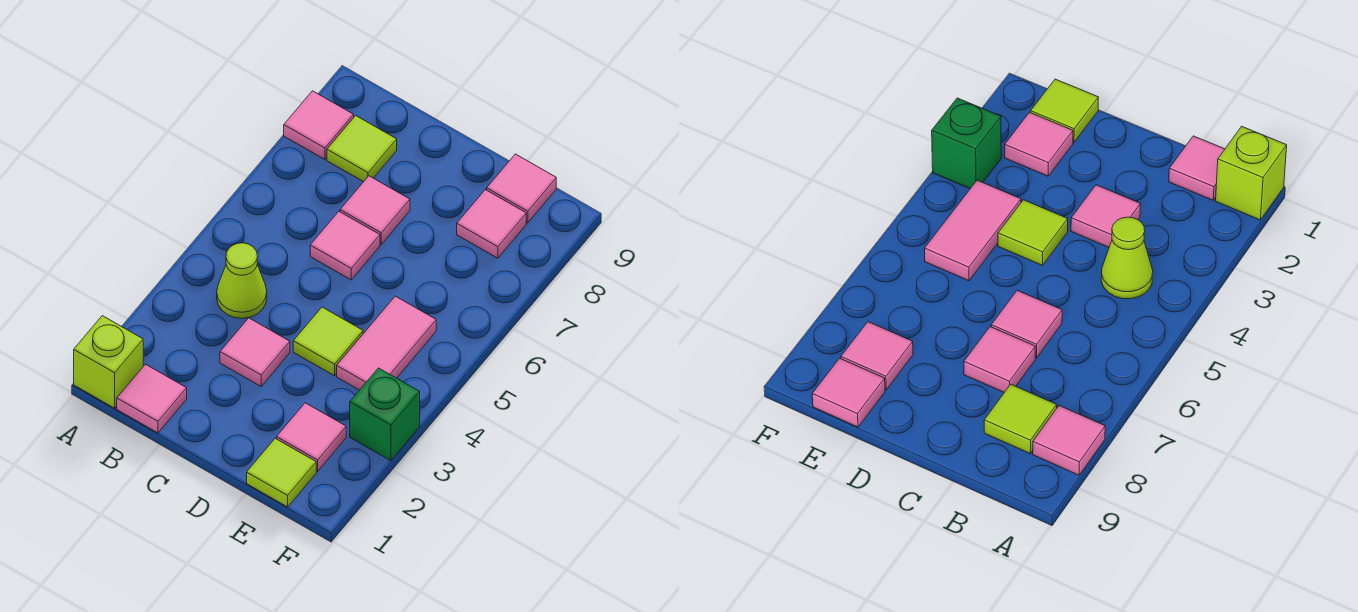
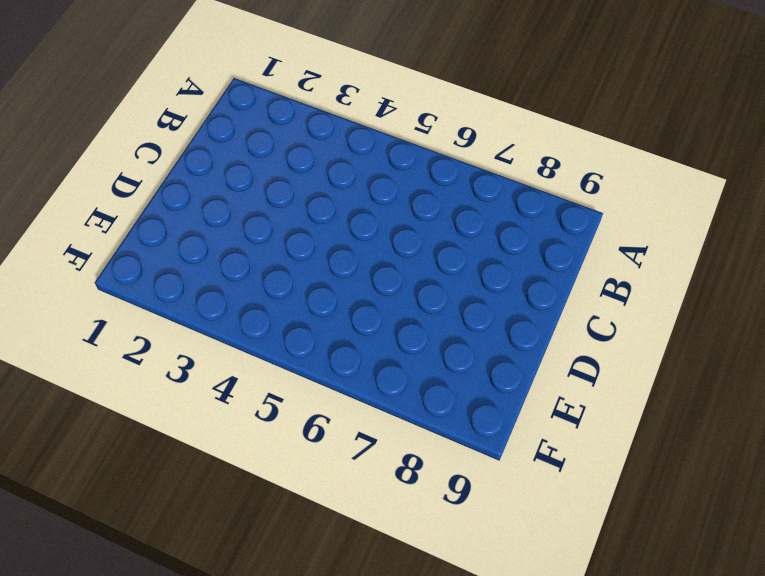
none -> lime 1x1 brick [74,316,143,408]
none -> pink 1x1 tile [284,91,354,159]
none -> pink 1x1 tile [117,364,187,433]

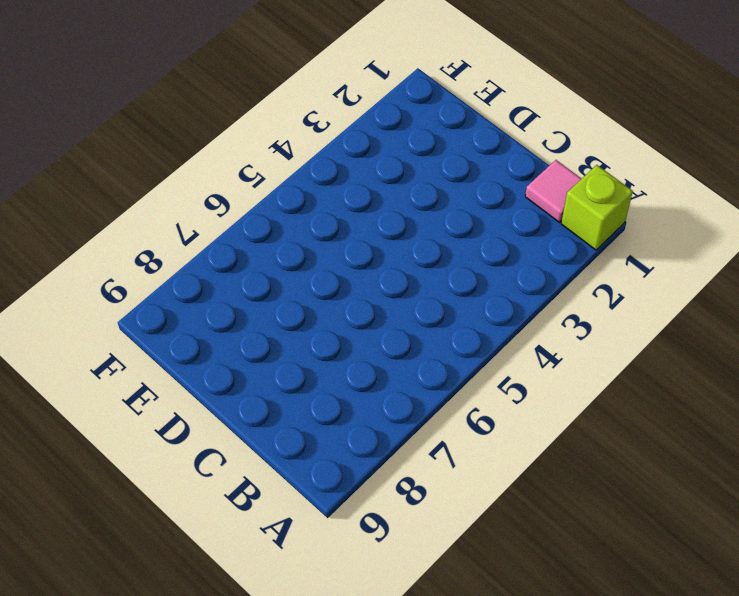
none -> pink 1x1 tile [284,91,354,159]
none -> lime 1x1 cone [217,243,267,318]
none -> lime 1x1 tile [327,116,397,182]

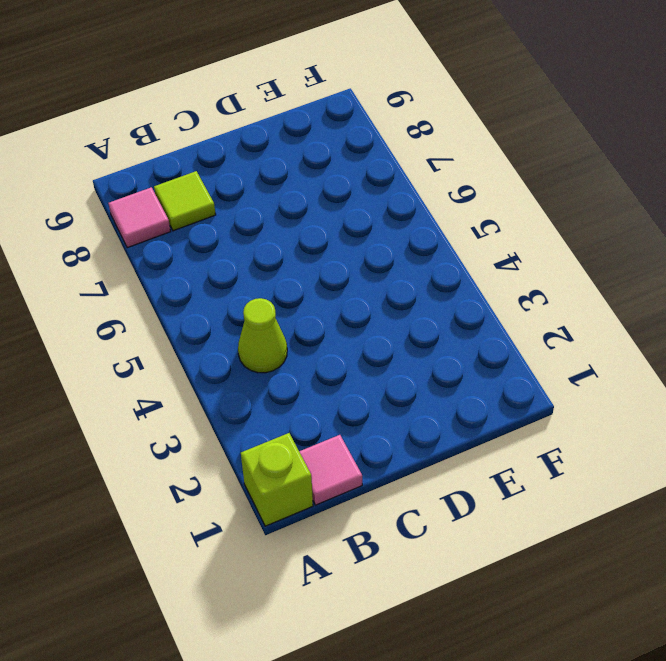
none -> pink 1x1 tile [220,318,290,386]
none -> pink 1x1 tile [310,212,380,280]
none -> pink 1x1 tile [340,176,410,244]

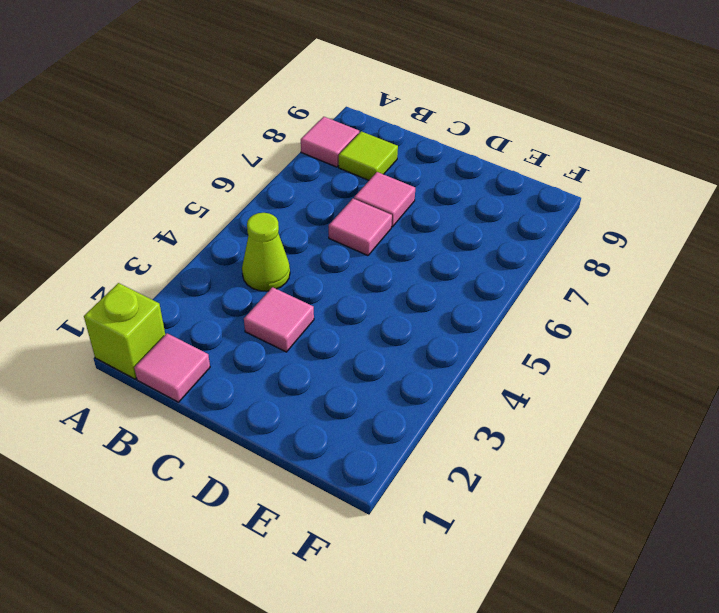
none -> lime 1x1 tile [293,307,363,376]
none -> lime 1x1 tile [247,438,316,507]
none -> pink 1x1 tile [277,403,346,471]

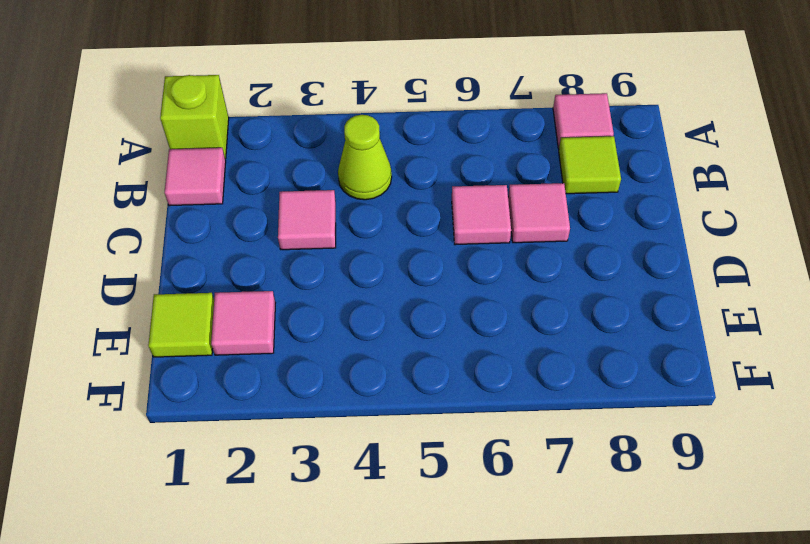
none -> lime 1x1 tile [293,307,363,376]
none -> pink 1x2 tile [337,296,436,390]
none -> pink 1x1 tile [457,190,526,258]

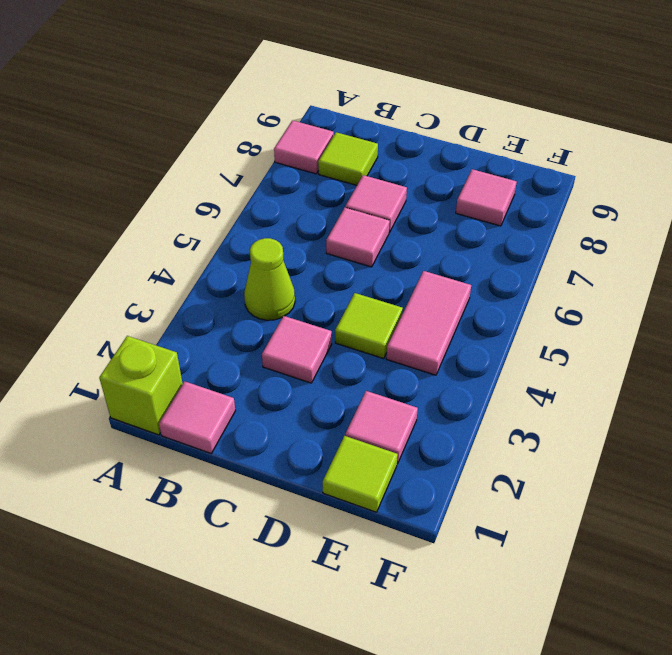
none -> pink 1x1 tile [487,154,556,223]
none -> green 1x1 brick [350,368,420,461]

